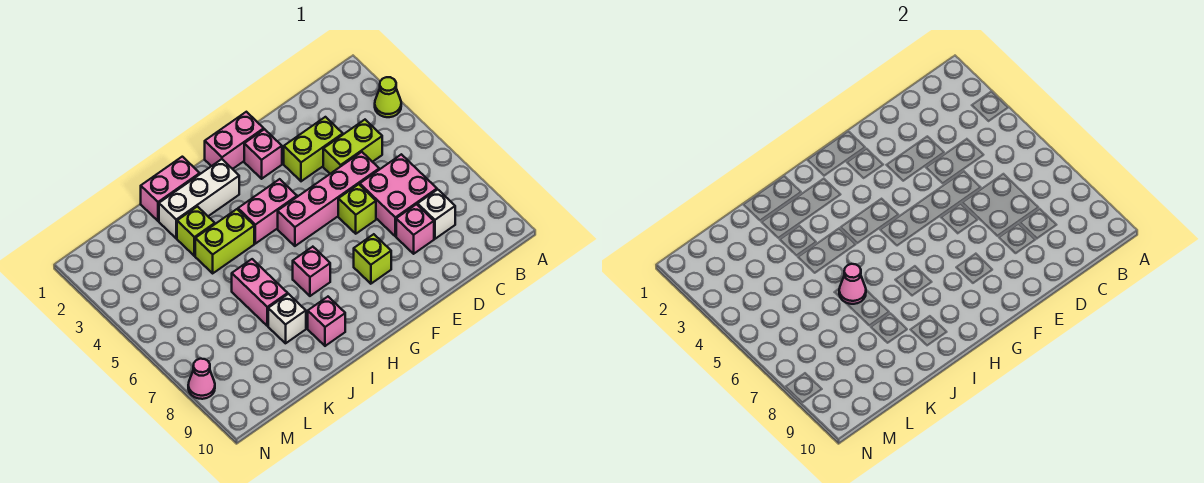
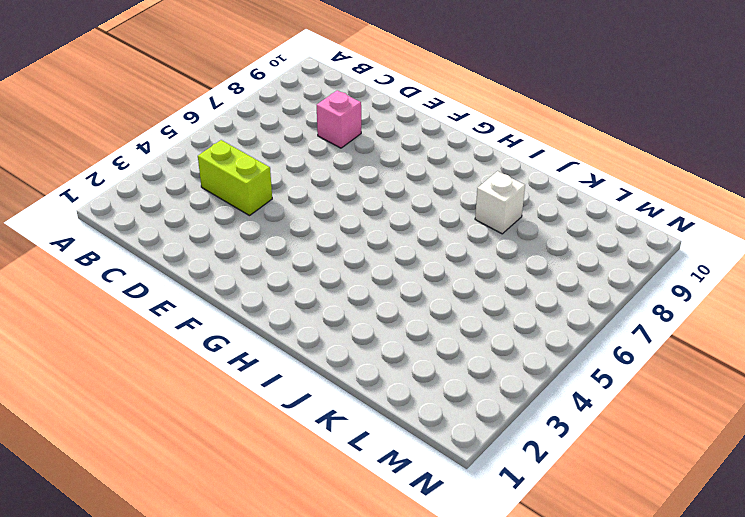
none -> lime 1x1 cone [375,77,401,117]
none -> pink 2x2 brick [360,154,437,236]
none -> white 1x1 brick [418,190,455,239]

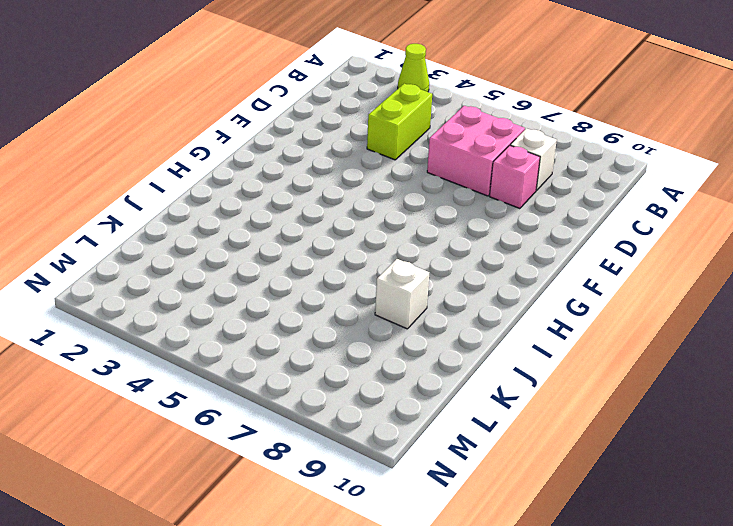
none -> lime 1x2 brick [284,117,343,181]
none -> pink 1x4 brick [278,152,379,246]
none -> lime 1x1 brick [338,184,376,234]

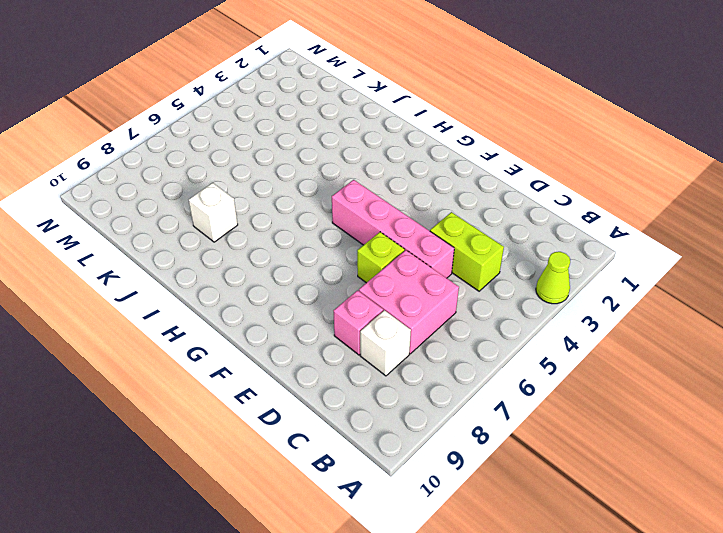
none -> lime 1x2 brick [284,117,343,181]
none -> pink 1x2 brick [205,112,264,169]
none -> pink 1x1 brick [244,129,282,179]

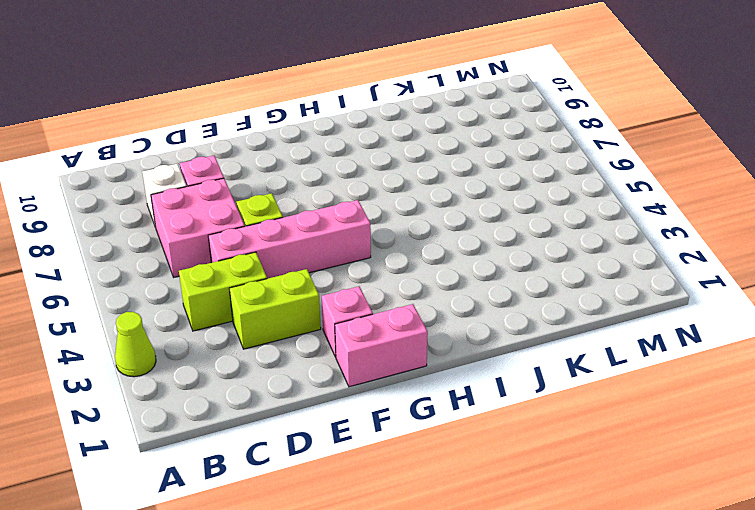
none -> lime 1x1 brick [354,234,391,284]
none -> pink 1x2 brick [238,179,297,244]
none -> white 1x3 brick [159,159,239,238]

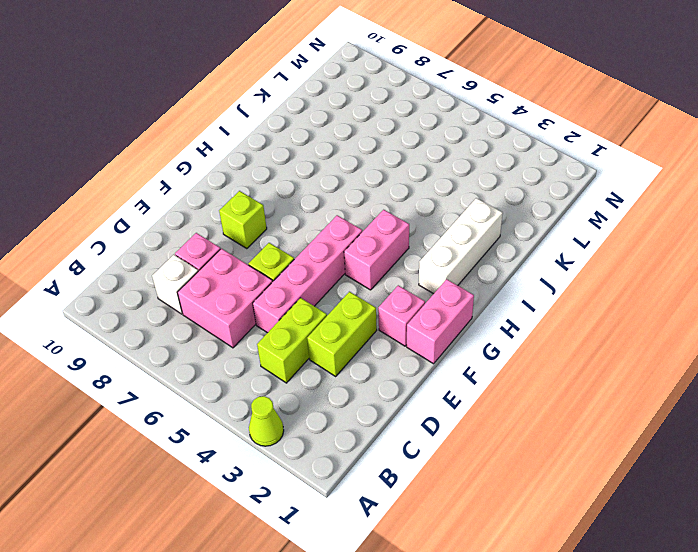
none -> pink 1x1 brick [293,247,330,296]
none -> pink 1x2 brick [141,157,200,221]
none -> lime 1x2 brick [195,209,254,273]

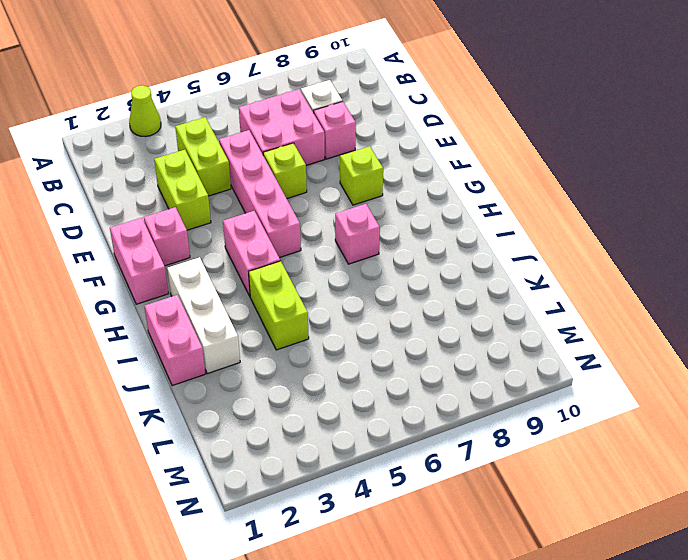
none -> pink 1x1 brick [308,297,345,346]
none -> lime 1x1 brick [177,206,215,256]
none -> pink 1x2 brick [232,259,288,326]

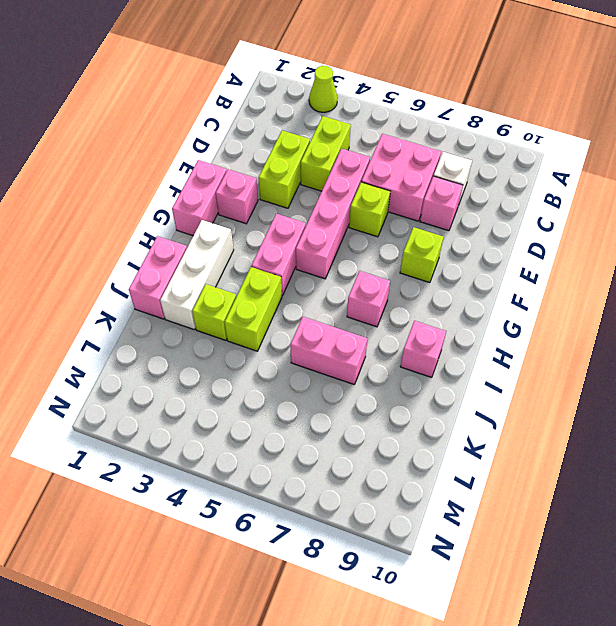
none -> white 1x1 brick [268,294,306,343]
none -> pink 1x1 cone [188,359,215,399]
none -> pink 1x1 cone [839,264,866,304]

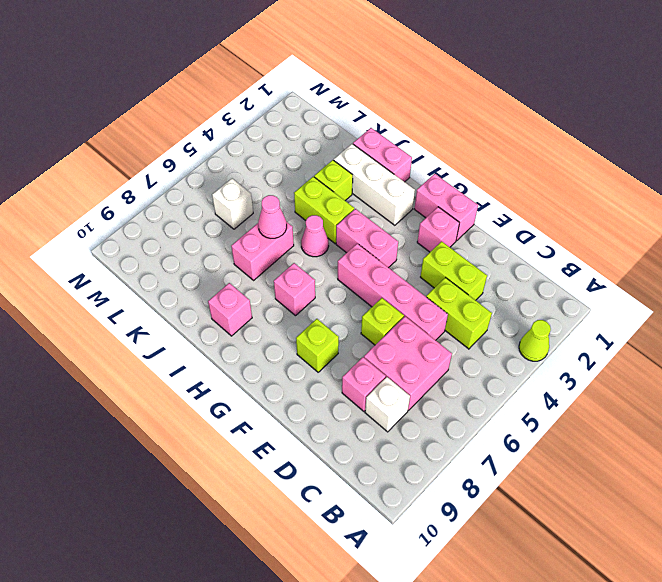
pink 1x1 cone [301,215,329,257] -> pink 1x1 cone moved to [188,359,215,399]
white 1x1 brick [212,179,253,229] -> white 1x1 brick moved to [268,294,306,343]

